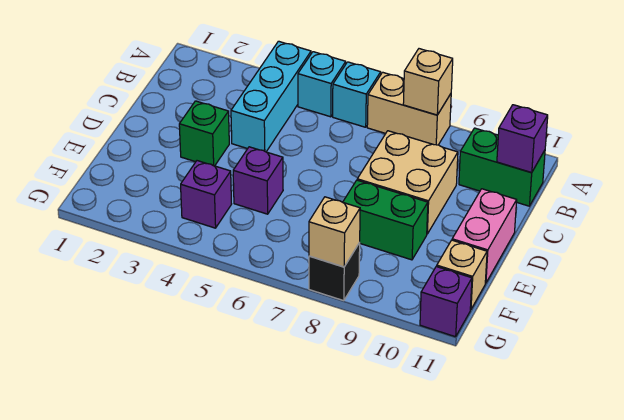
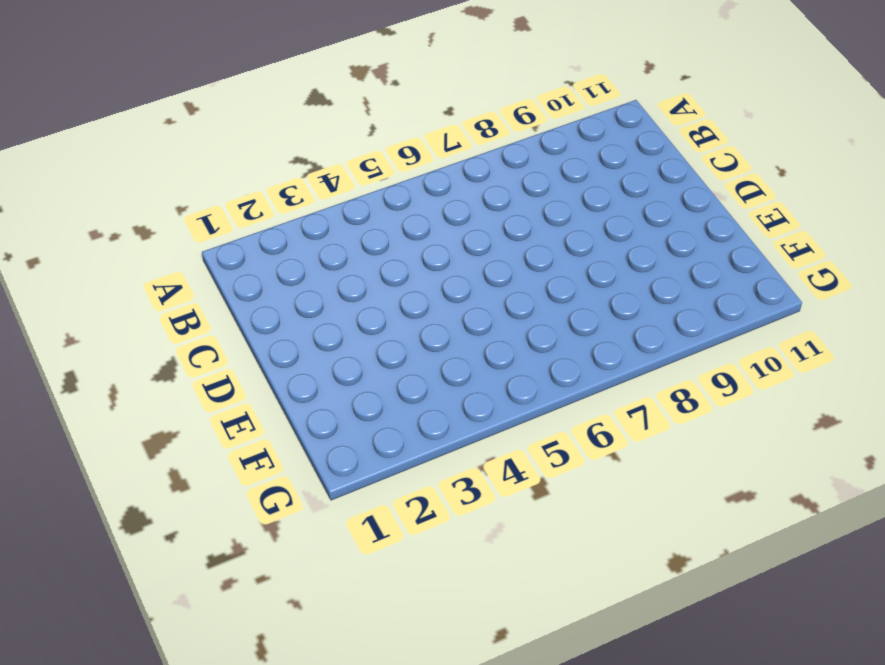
none -> cyan 1x3 brick [231,41,311,152]
none -> cyan 1x1 brick [298,52,346,117]
none -> cyan 1x1 brick [333,62,381,127]

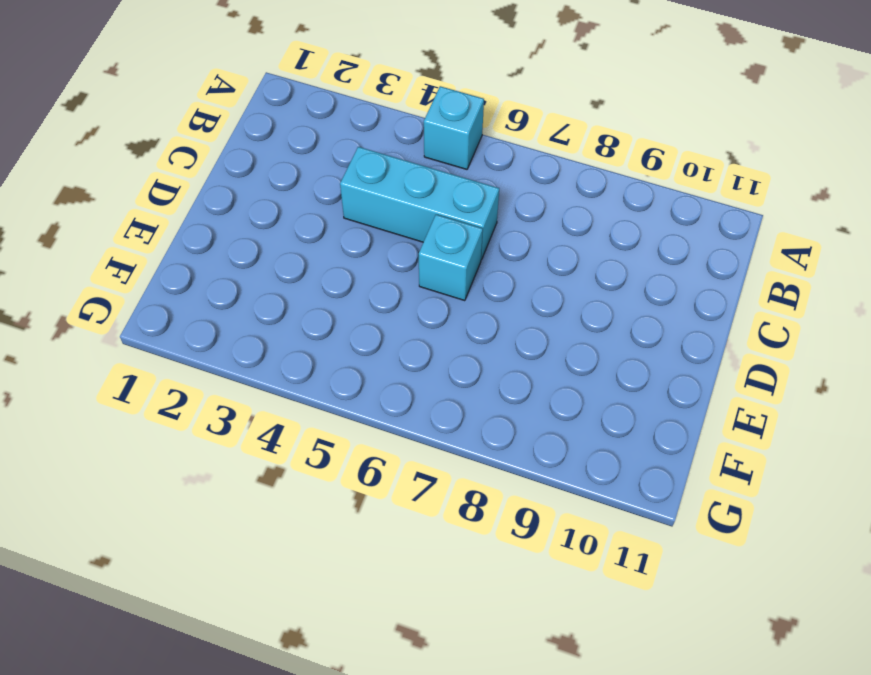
cyan 1x3 brick [340,147,499,260] -> cyan 1x3 brick turned to [231,41,311,152]
cyan 1x1 brick [419,215,483,301] -> cyan 1x1 brick moved to [333,62,381,127]
none -> tan 1x2 brick [367,72,451,145]
none -> green 1x2 brick [459,128,545,206]
none -> tan 2x2 brick [357,131,458,234]

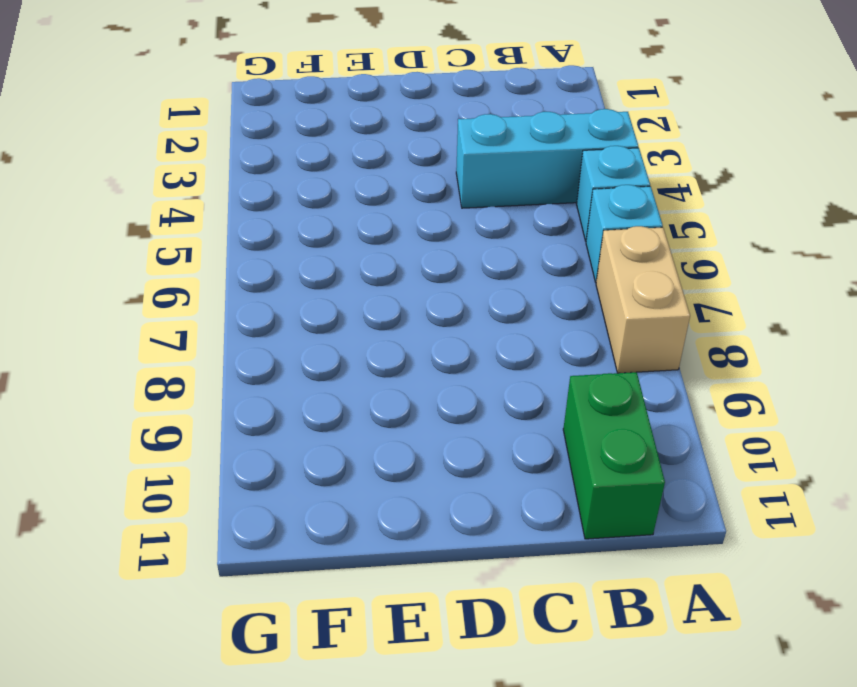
none -> tan 2x2 brick [357,131,458,234]
none -> green 1x1 brick [179,101,229,166]
none -> pink 1x2 brick [452,189,517,283]

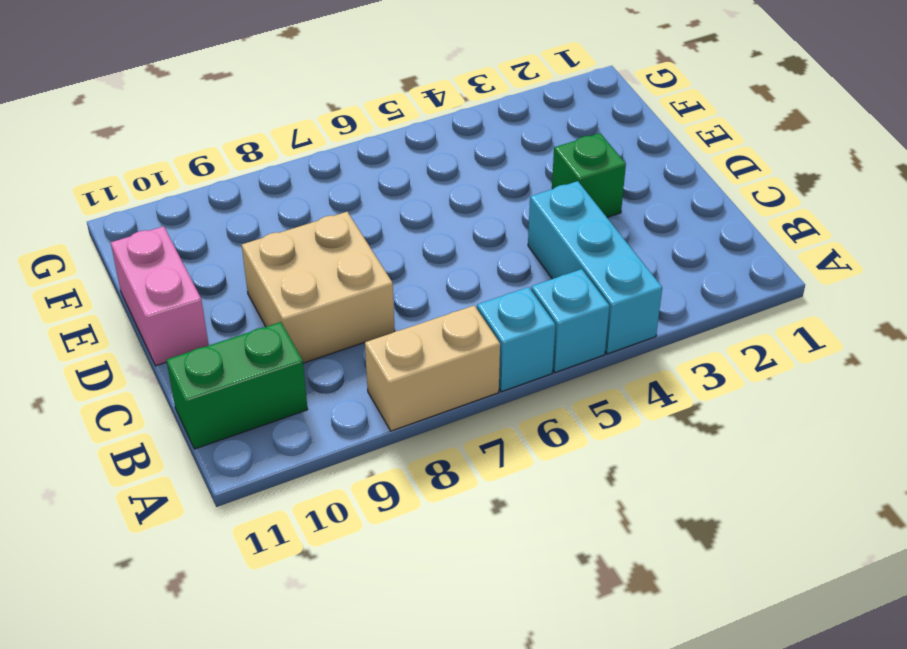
none -> purple 1x1 brick [233,147,283,214]
none -> green 1x2 brick [343,180,428,260]
none -> purple 1x1 brick [181,161,231,228]

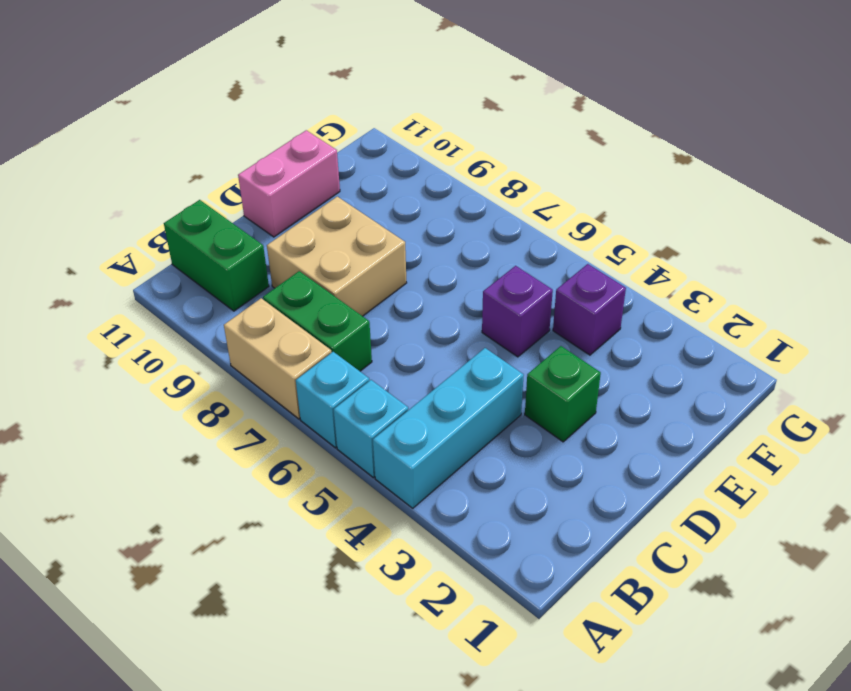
green 1x2 brick [263,271,372,371] -> green 1x2 brick moved to [343,180,428,260]
none -> tan 1x1 brick [437,240,487,310]
none -> black 1x1 brick [309,243,360,301]
none -> purple 1x1 brick [420,266,472,337]

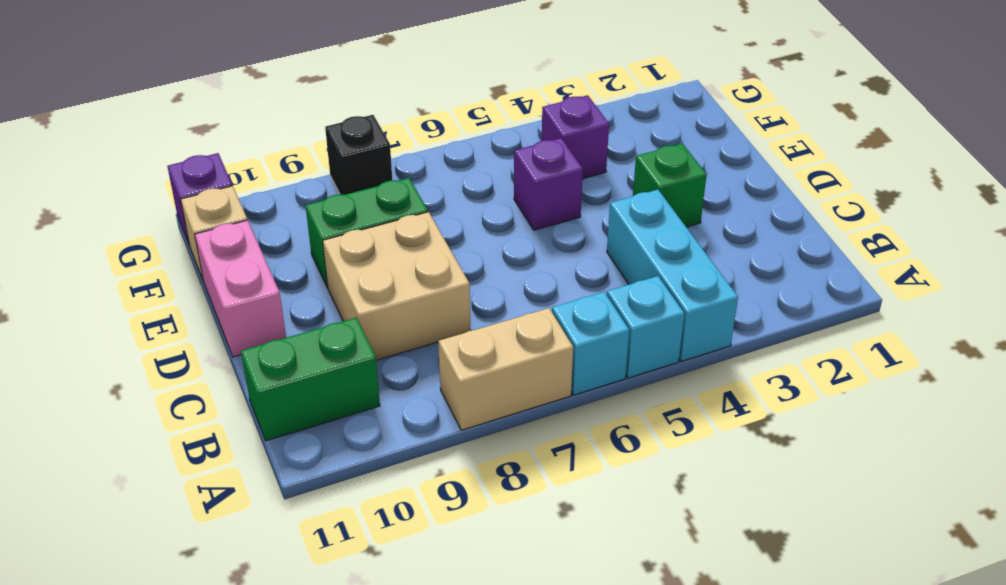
none -> tan 1x1 brick [403,49,453,115]
none -> purple 1x1 brick [497,105,548,173]
none -> tan 1x1 brick [309,197,360,267]

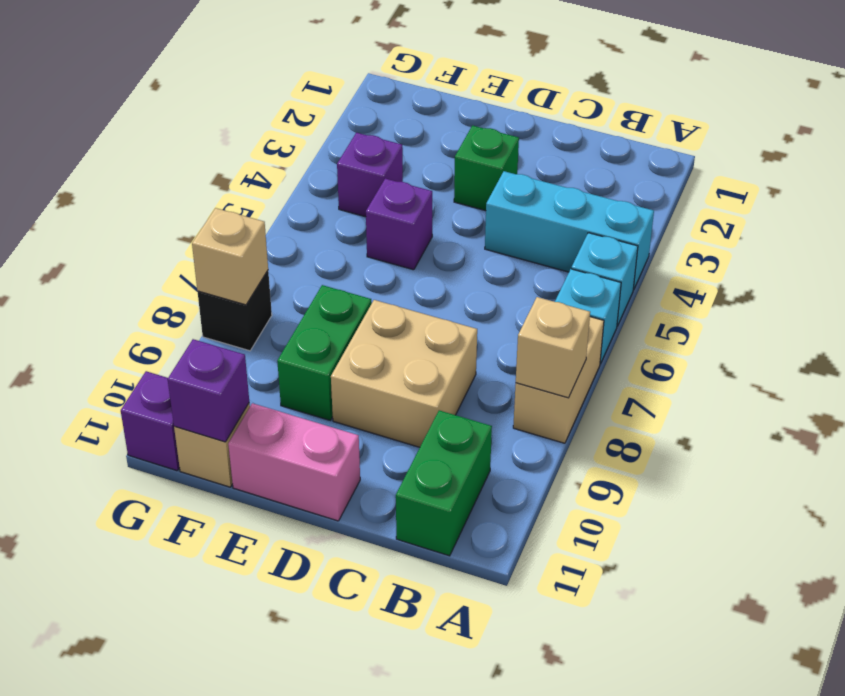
purple 1x1 brick [168,339,249,442] -> purple 1x1 brick moved to [497,105,548,173]

